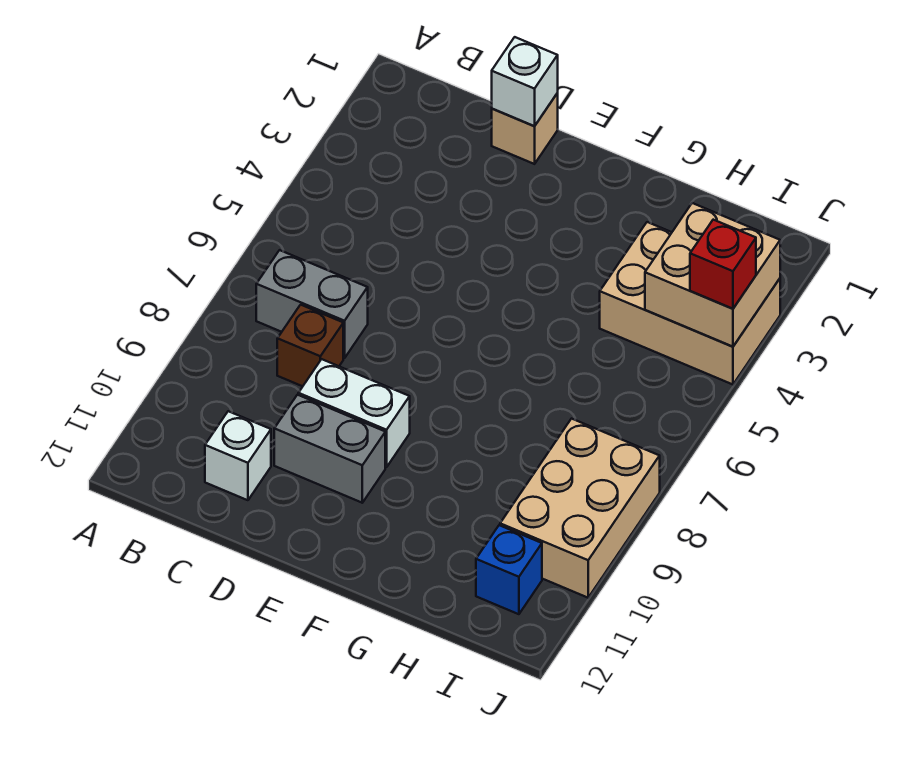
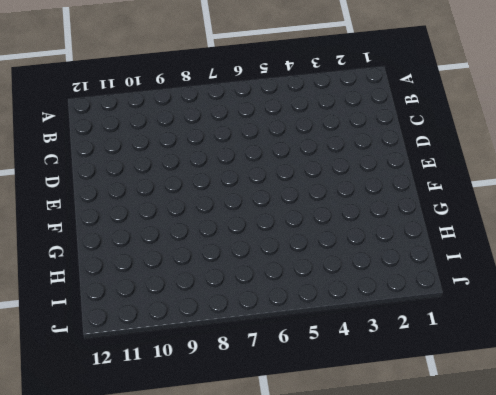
none -> grey 1x2 brick [256,250,368,358]
none -> brown 1x1 brick [277,305,343,386]
none -> white 1x1 brick [205,411,271,500]

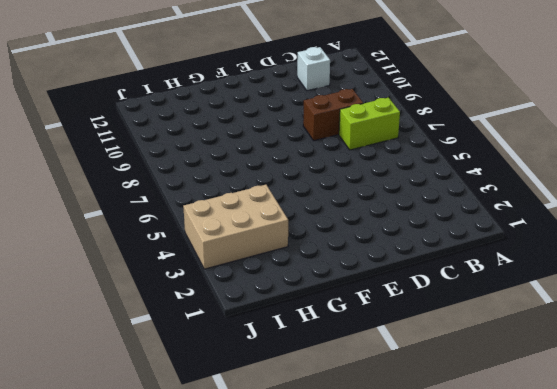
lime 1x2 brick [339,98,400,150] -> grey 1x2 brick [256,250,368,358]
brown 1x2 brick [303,89,363,141] -> brown 1x1 brick [277,305,343,386]
none -> tan 1x1 brick [492,93,558,164]
none -> white 1x2 brick [298,359,410,467]
none -> grey 1x2 brick [274,395,385,503]

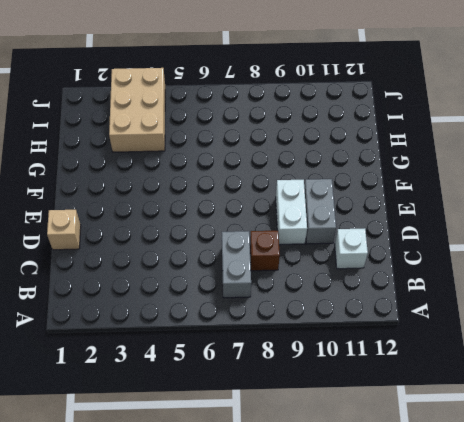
none -> tan 2x3 brick [500,419,660,598]
none -> blue 1x1 brick [476,525,542,614]
none -> white 1x1 brick [492,37,558,126]

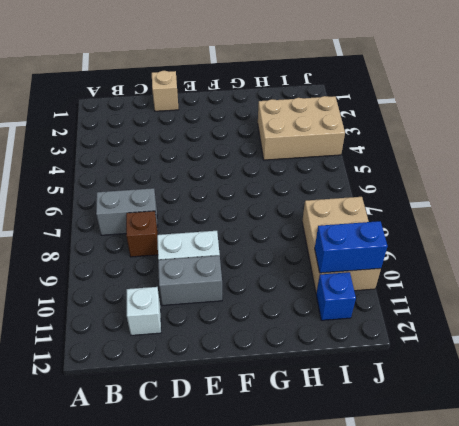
blue 1x2 brick [315,221,388,273] -> none
none -> white 1x1 brick [492,37,558,126]
none -> tan 2x2 brick [645,203,780,347]
none -> red 1x1 brick [690,220,756,309]

